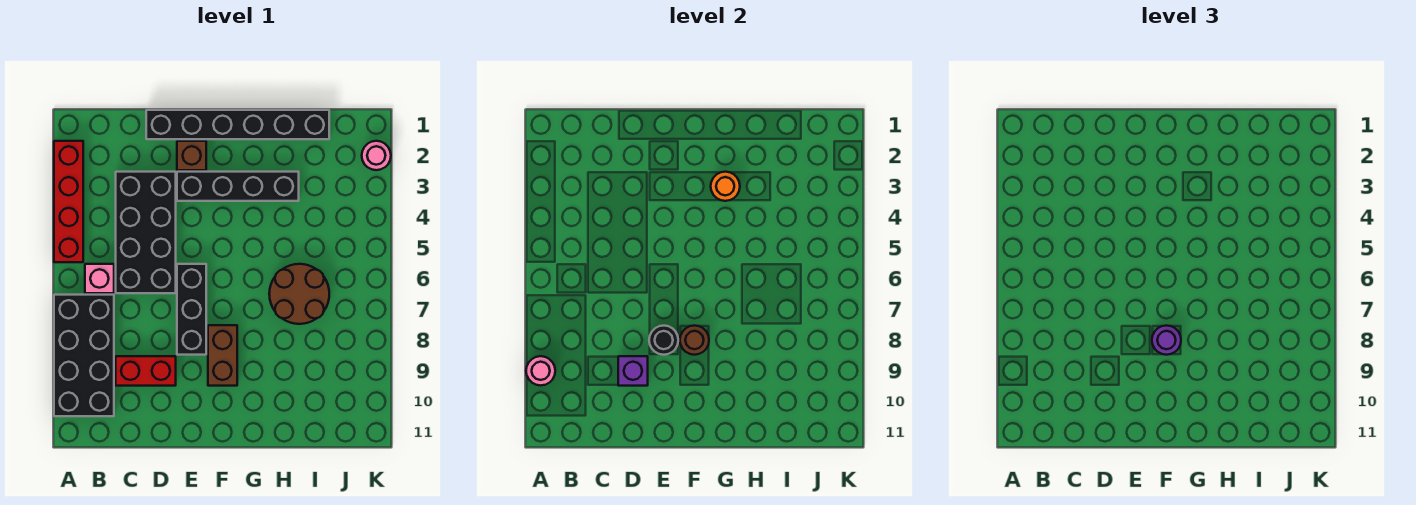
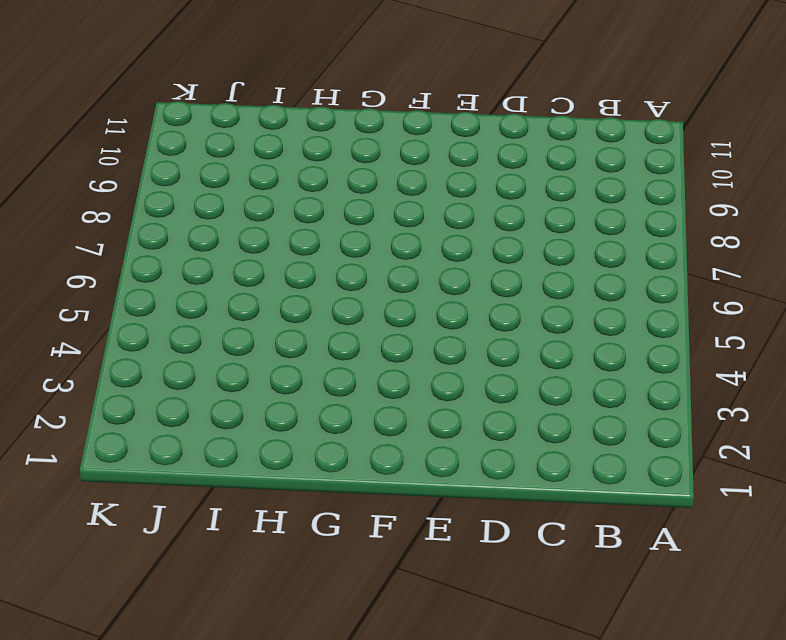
none -> red 1x4 brick [54,141,83,262]
none -> black 2x4 brick [54,295,114,416]
none -> pink 1x1 brick [85,264,114,293]

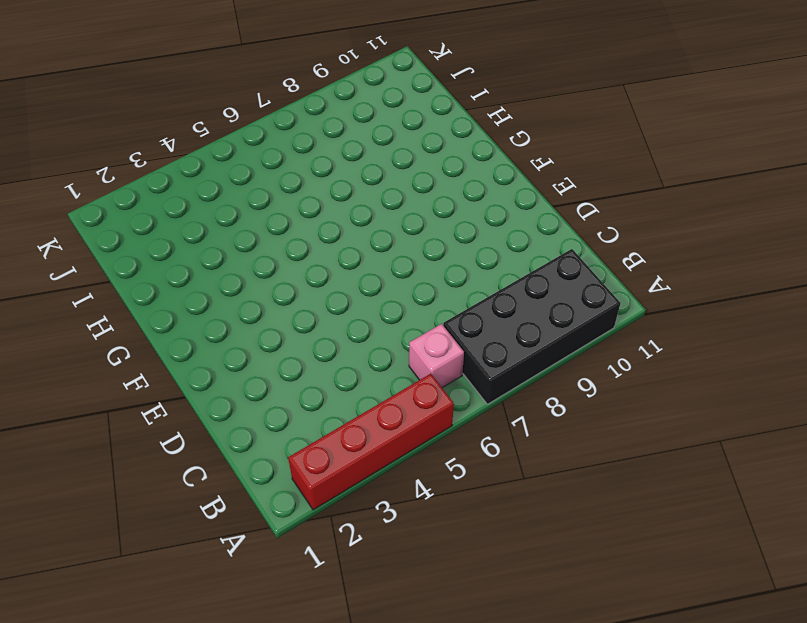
none -> black 2x4 brick [116,172,176,293]
none -> red 1x2 brick [116,356,176,386]
none -> black 1x6 brick [146,110,329,139]

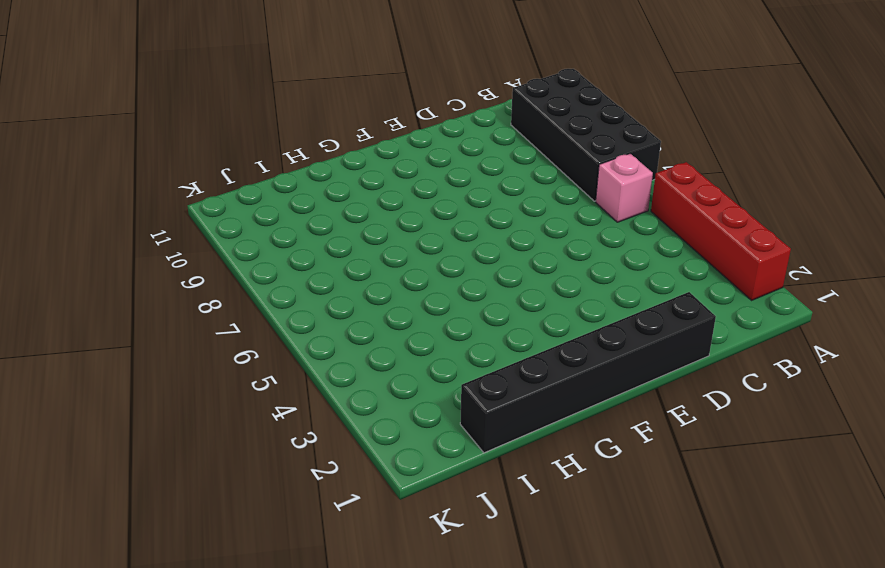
none -> black 2x4 brick [116,172,176,293]
none -> red 1x2 brick [116,356,176,386]
none -> brown 1x1 brick [177,141,206,170]

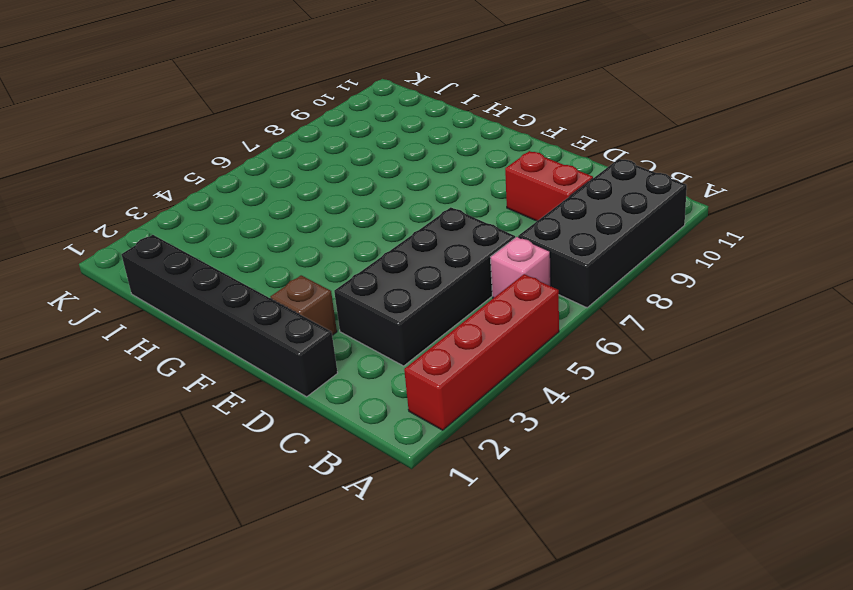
none -> black 1x4 brick [177,172,299,201]
none -> black 1x3 brick [177,264,206,355]
none -> brown 1x2 brick [208,325,237,386]

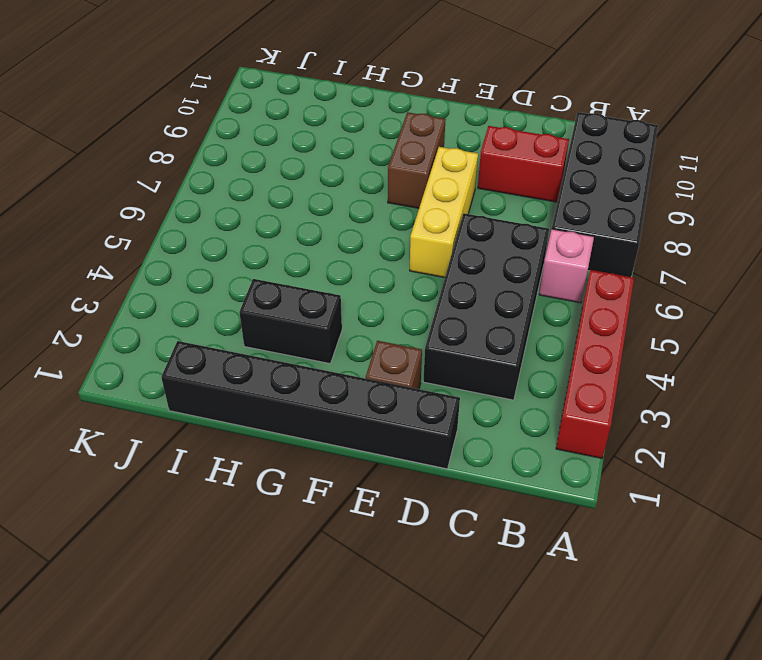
yellow 1x3 brick [410,147,478,278] -> black 1x3 brick [177,264,206,355]
black 1x2 brick [239,279,342,364] -> black 1x4 brick [177,172,299,201]
none -> brown 2x2 round brick [269,264,329,324]
none -> pink 1x1 round brick [362,141,391,170]
none -> pink 1x1 round brick [526,356,555,386]

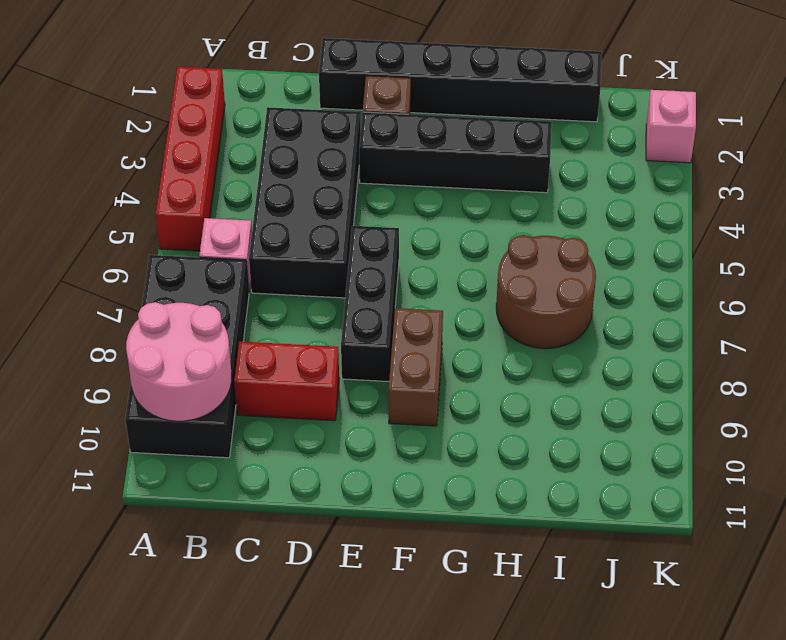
pink 2x2 round brick [126,302,232,421] -> pink 1x1 round brick [526,356,555,386]
pink 1x1 brick [646,90,696,163] -> pink 1x1 round brick [362,141,391,170]
none -> purple 1x1 brick [618,356,648,386]
none -> black 1x1 round brick [649,326,678,355]
none -> brown 1x1 round brick [680,326,709,355]

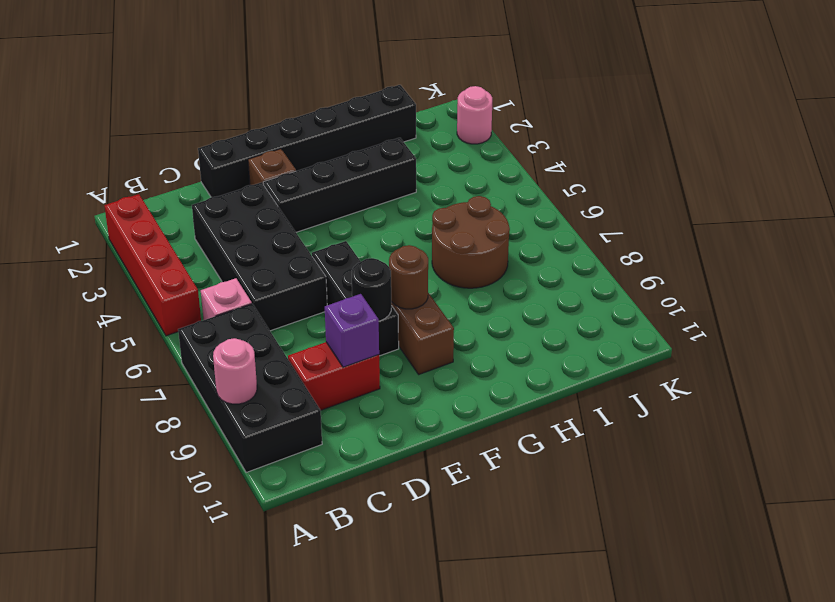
none -> orange 1x1 round brick [711,172,740,201]
none -> purple 1x1 round brick [1152,326,1181,355]

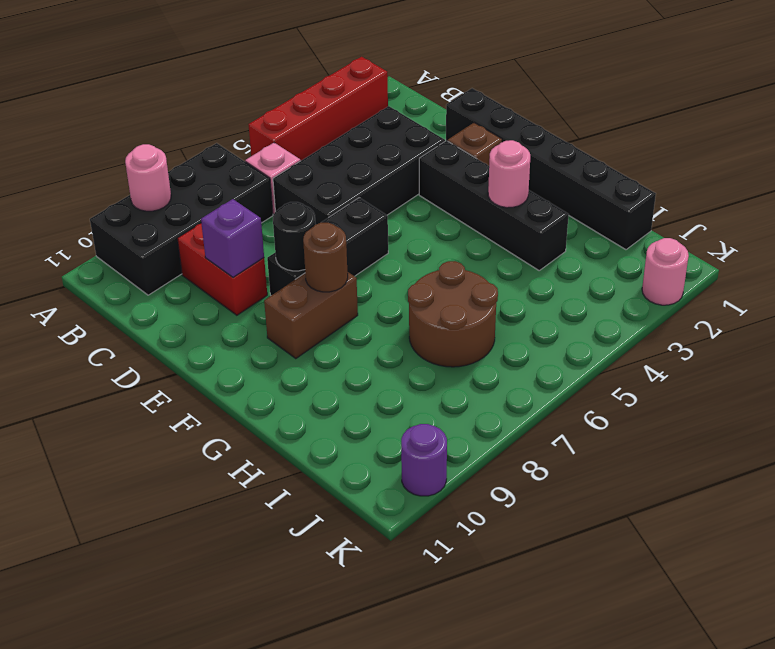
pink 1x1 round brick [488,140,530,208] -> orange 1x1 round brick [711,172,740,201]
purple 1x1 round brick [401,424,447,496] -> purple 1x1 round brick moved to [1152,326,1181,355]

